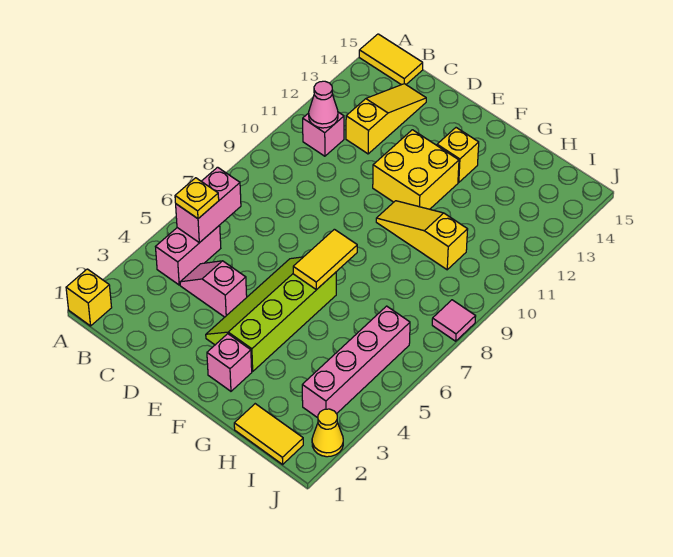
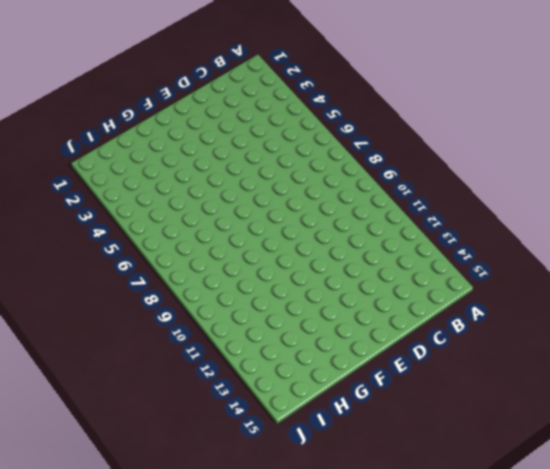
none -> yellow 1x1 brick [66,269,112,326]
none -> yellow 1x2 tile [359,34,423,85]
none -> pink 1x2 brick [156,225,221,285]

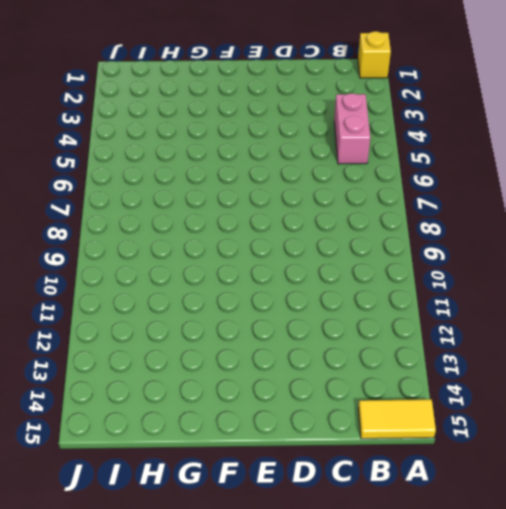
none -> pink 1x1 brick [303,112,344,156]
none -> pink 1x2 slope [180,261,247,317]
none -> yellow 1x3 slope [346,84,426,154]

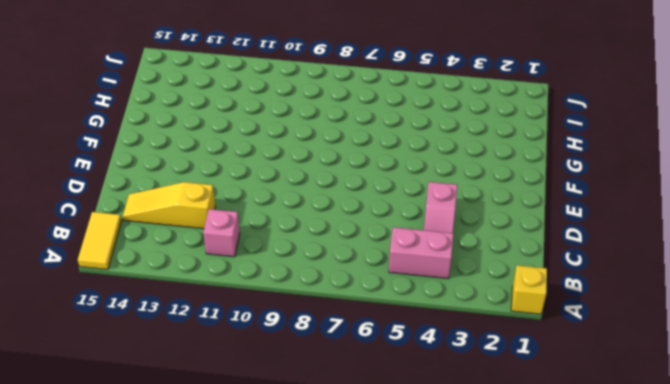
none -> lime 2x4 slope [206,257,336,371]
none -> yellow 2x2 brick [373,130,459,209]
none -> pink 1x1 brick [207,334,252,391]

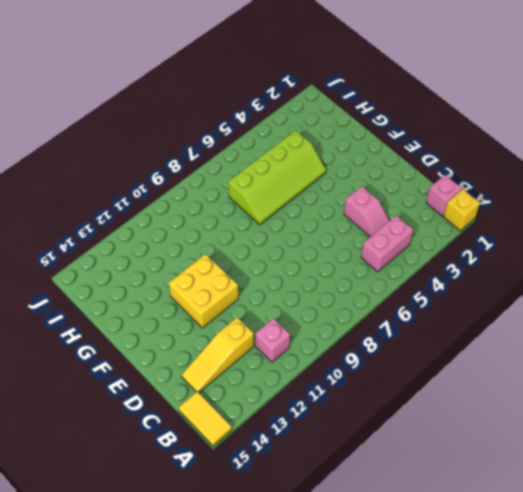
pink 1x1 brick [426,175,462,216] -> pink 1x1 brick moved to [207,334,252,391]
lime 2x4 slope [228,130,326,225] -> lime 2x4 slope moved to [206,257,336,371]
none -> yellow 1x3 slope [376,201,468,270]
none -> yellow 1x1 brick [437,128,479,182]
none -> yellow 1x2 tile [234,404,303,464]

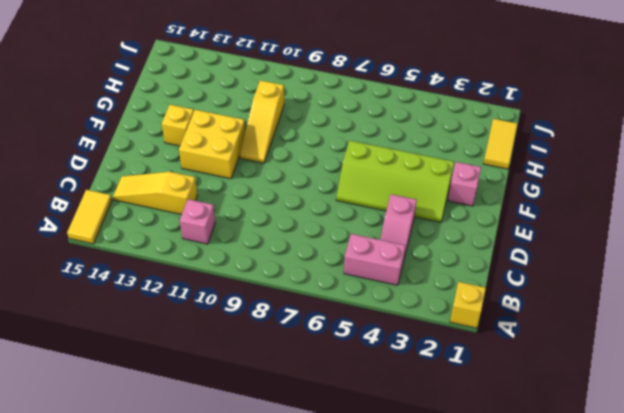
none -> pink 1x4 brick [302,306,410,418]
none -> yellow 1x1 cone [312,409,343,457]
none -> pink 1x1 tile [432,300,476,341]

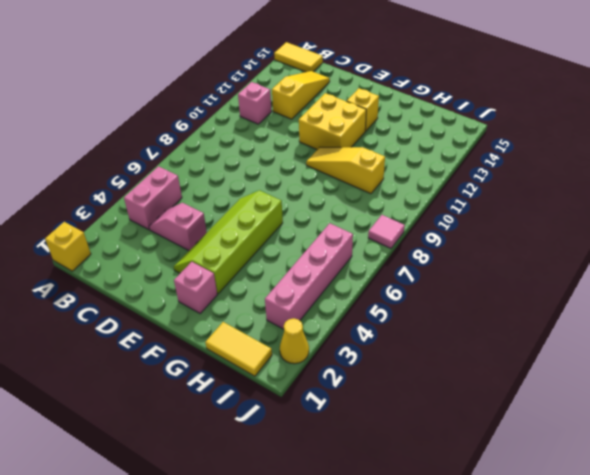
none -> pink 1x2 brick [176,167,241,243]
none -> pink 1x1 cone [309,81,338,128]
none -> yellow 1x2 tile [293,229,357,290]

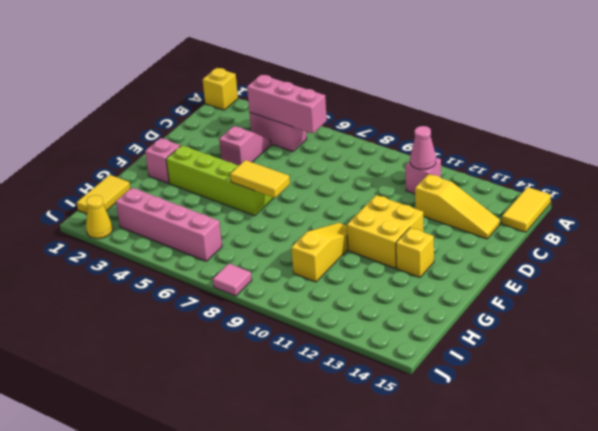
pink 1x3 brick [247,75,327,134] -> pink 1x2 brick [176,167,241,243]
none -> yellow 1x1 plate [175,178,219,219]

